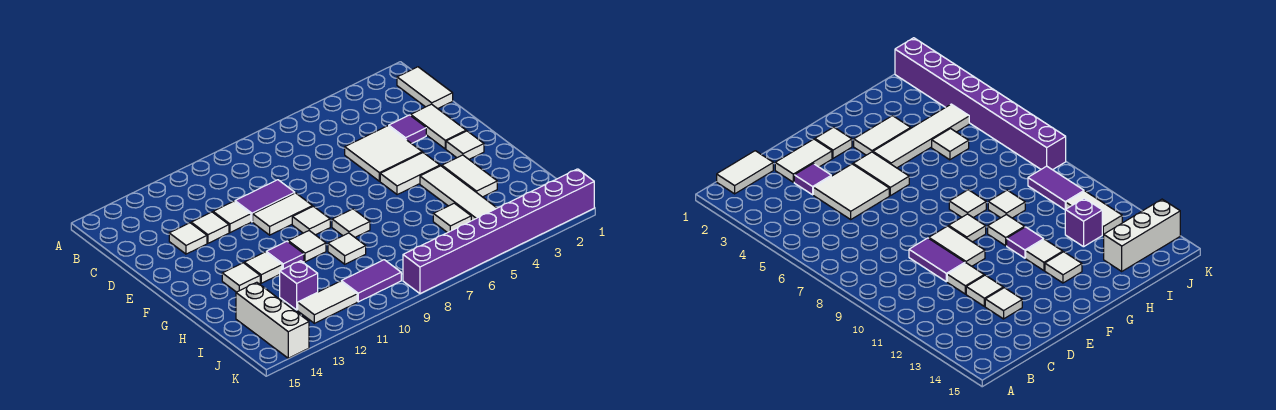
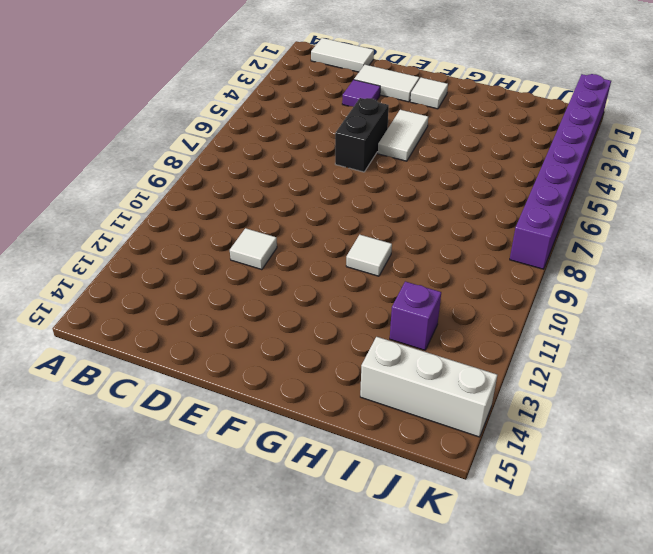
black 1x2 brick [335,98,389,172] -> white 2x2 tile [345,126,422,181]
none -> purple 1x2 tile [235,180,295,222]
none -> white 1x1 tile [191,212,229,243]
none -> white 1x1 tile [169,223,207,254]

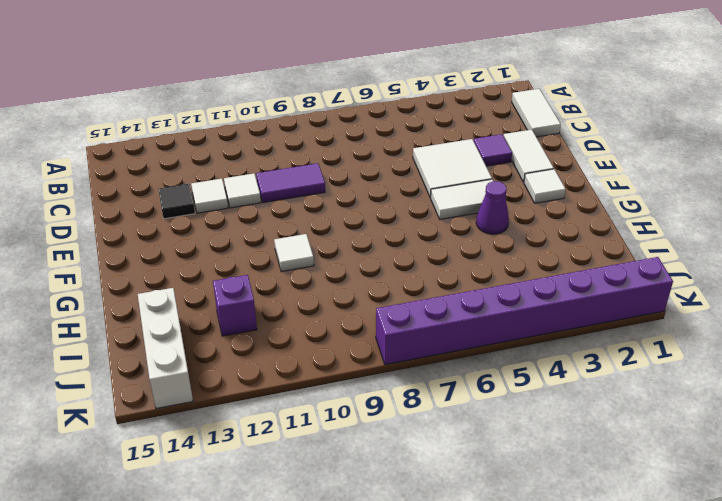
black 1x1 tile [158,184,195,219] -> white 1x1 tile [169,223,207,254]
purple 1x1 cone [476,181,509,234] -> white 1x4 tile [420,166,497,221]
none -> white 1x2 tile [253,193,313,235]
none -> white 1x1 tile [292,206,330,235]
none -> white 1x2 tile [442,155,497,197]

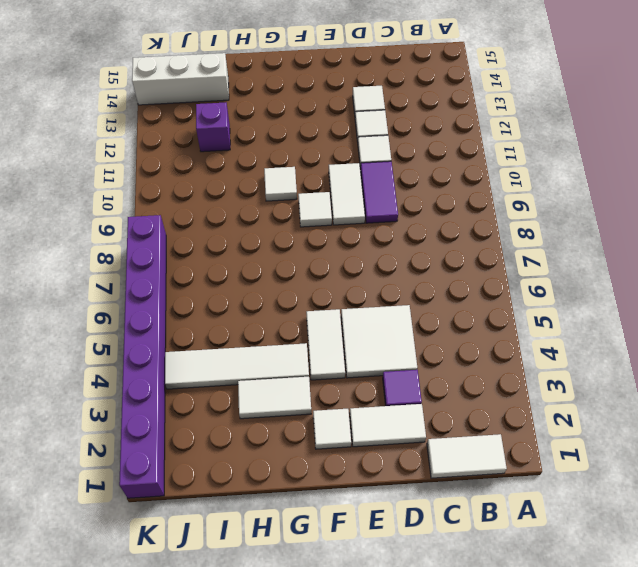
none -> white 1x1 tile [332,209,370,237]
none -> purple 1x1 tile [266,241,304,270]
none -> white 1x1 tile [244,252,282,283]

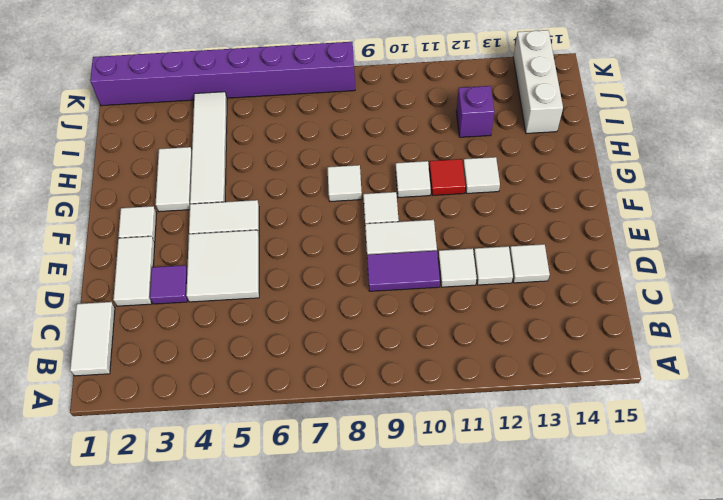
red 1x1 tile [429,159,465,196] -> purple 1x1 tile [266,241,304,270]
none -> white 1x1 tile [222,263,260,292]
none -> white 1x1 tile [328,233,366,264]
none -> white 1x1 tile [433,203,471,233]

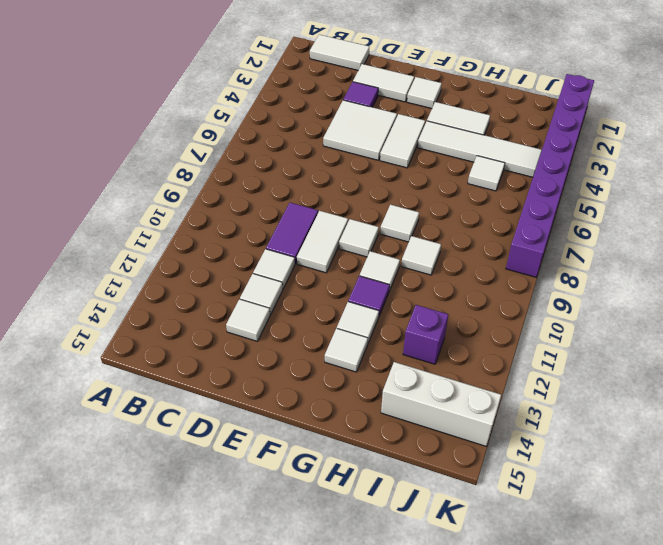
none -> purple 1x2 tile [341,260,401,302]
none -> white 1x2 tile [298,281,357,323]

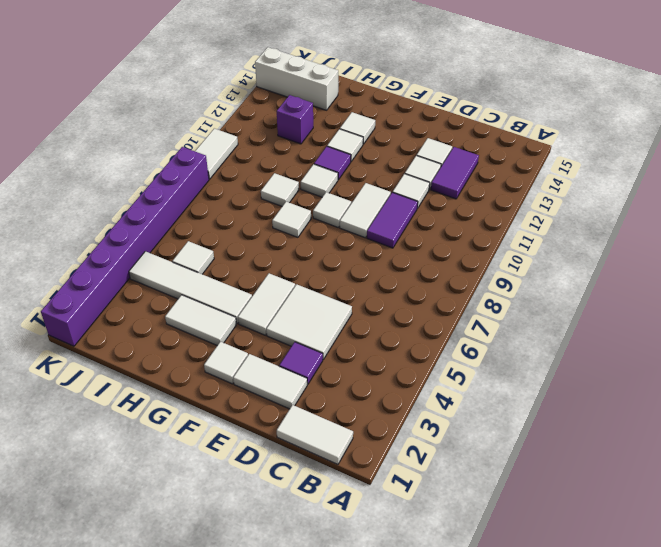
purple 1x2 tile [431,147,479,199] -> purple 1x2 tile moved to [341,260,401,302]
white 1x2 tile [195,128,238,179] -> white 1x2 tile moved to [298,281,357,323]

